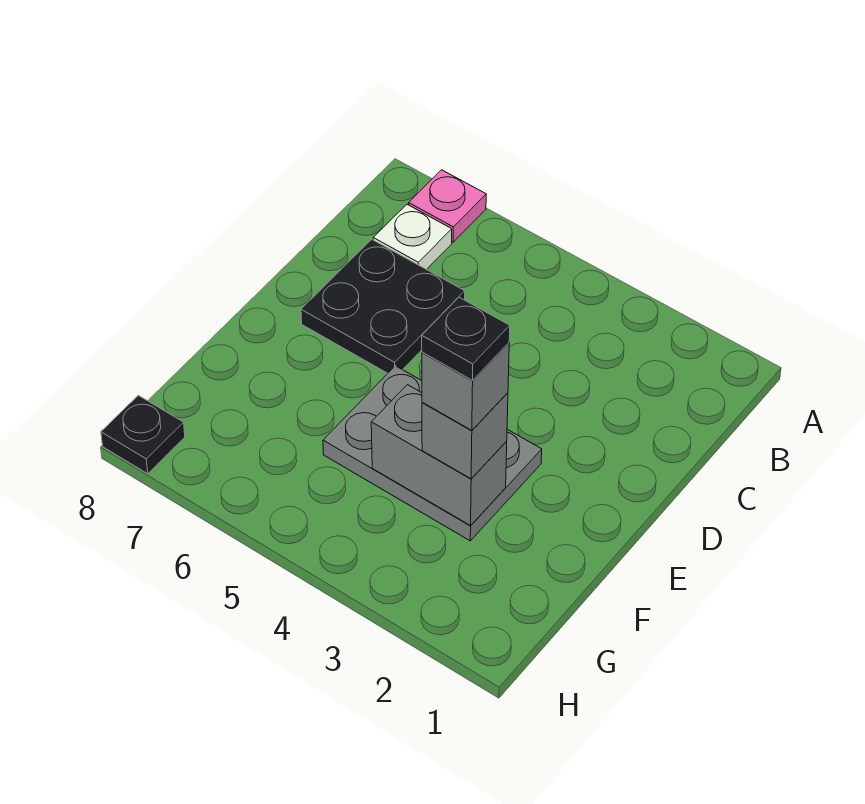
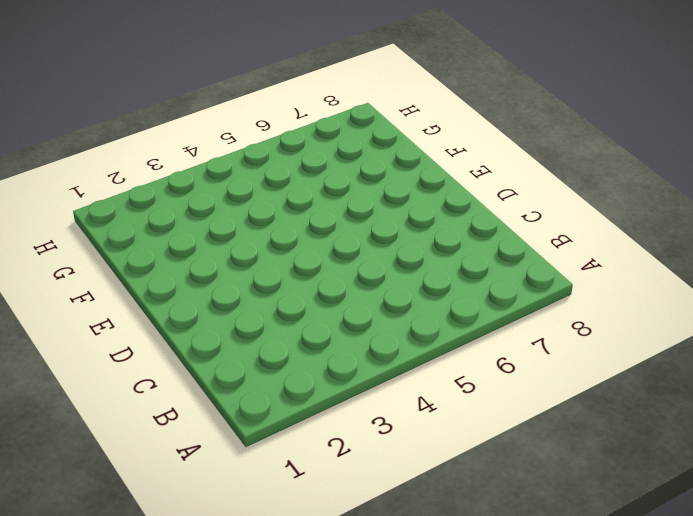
none -> pink 1x1 plate [409,170,486,242]
none -> white 1x1 plate [373,205,452,270]

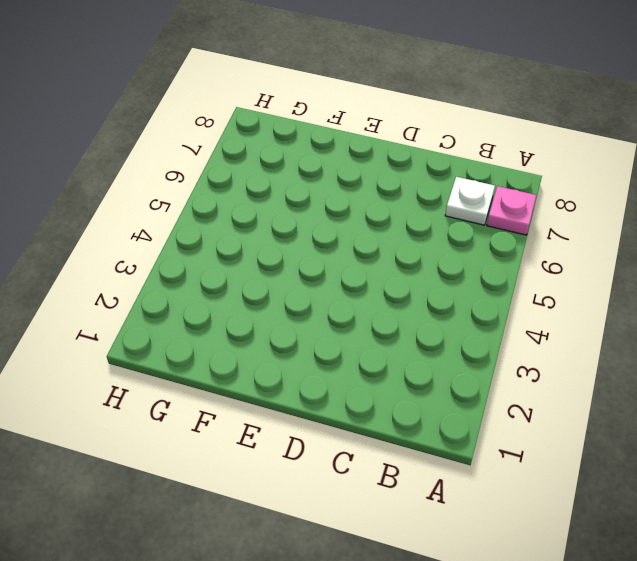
none -> black 2x2 plate [301,239,465,373]
none -> grey 2x3 plate [323,366,542,541]

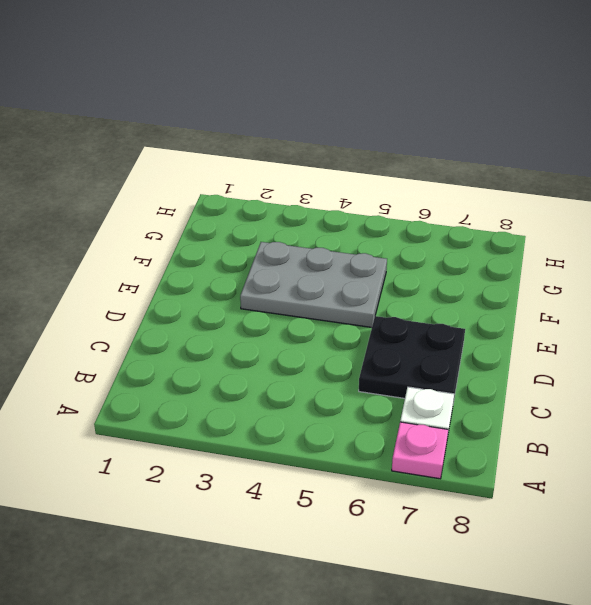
none -> black 1x1 plate [101,395,185,474]
none -> grey 1x2 brick [371,385,507,526]

